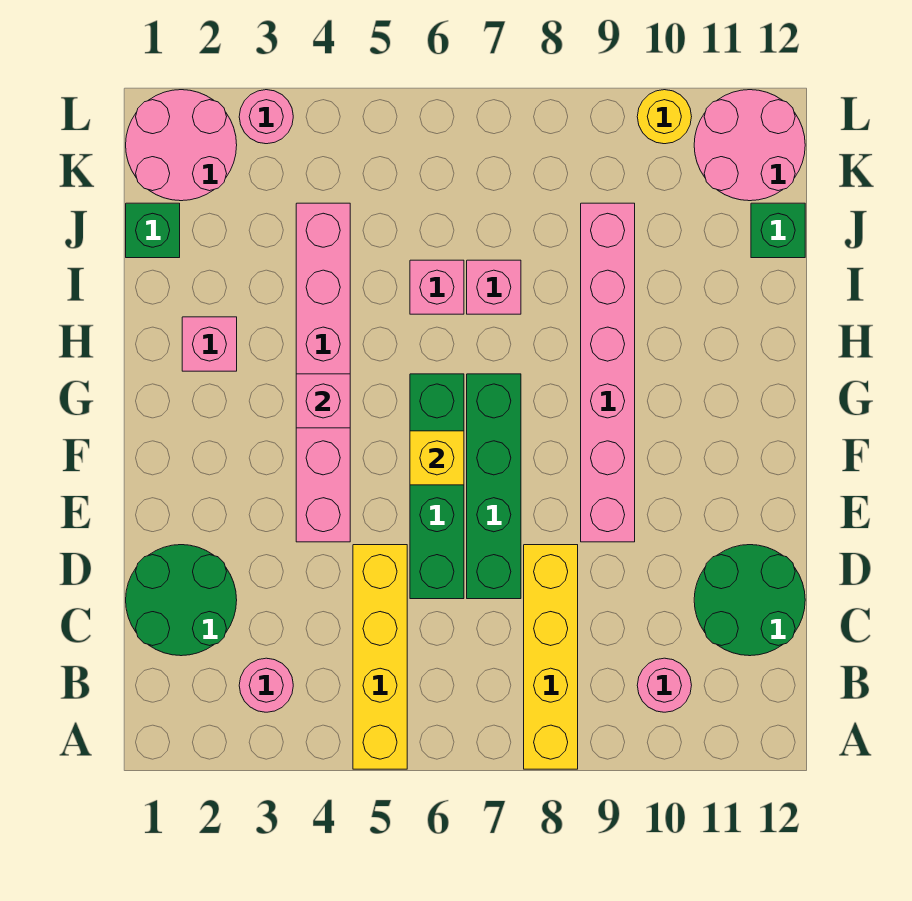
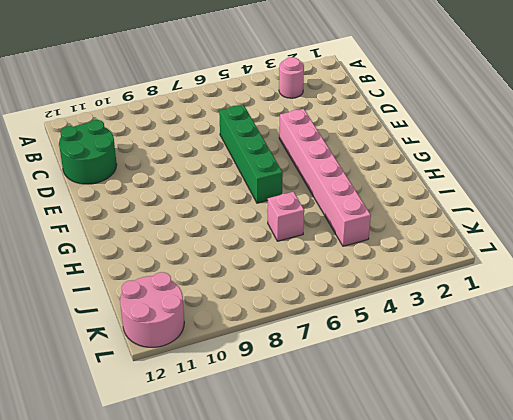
none -> yellow 1x4 brick [353,545,407,769]
none -> yellow 1x4 brick [524,545,578,769]
none -> pink 1x1 round brick [637,658,692,712]

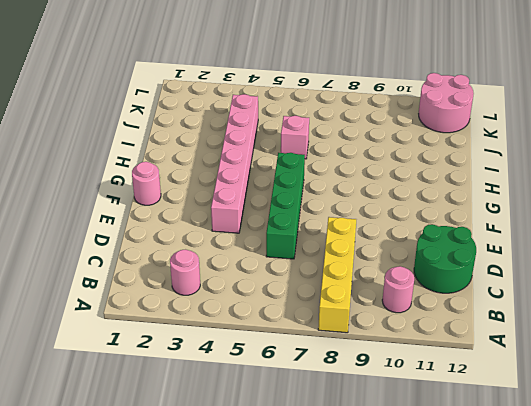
pink 1x1 round brick [132,162,161,205] -> pink 1x1 round brick moved to [239,90,293,144]
none -> yellow 1x4 brick [353,545,407,769]
none -> green 2x2 round brick [126,545,237,656]
none -> green 1x4 brick [467,374,521,599]

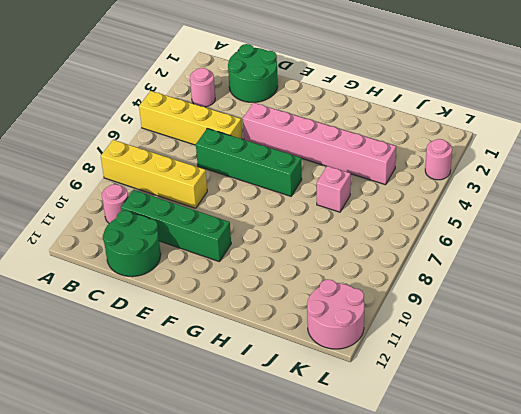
green 1x4 brick [121,190,231,262] -> green 1x4 brick moved to [467,374,521,599]
none -> pink 1x6 brick [581,203,635,542]
none -> pink 1x1 brick [182,317,237,371]
none -> pink 1x1 brick [467,260,521,314]

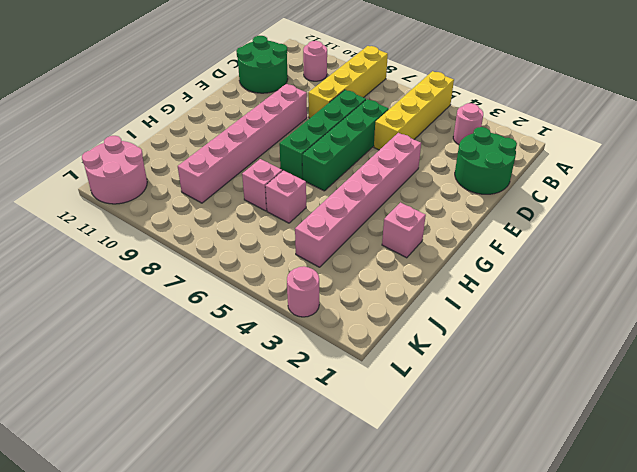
none -> green 1x1 brick [126,203,180,258]
none -> green 1x1 brick [751,203,805,258]
none -> pink 2x2 round brick [126,90,237,201]

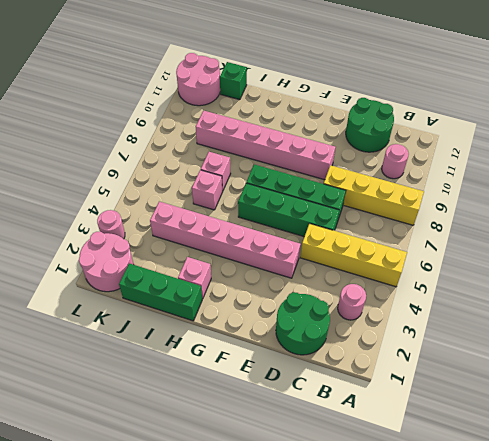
green 1x3 brick [119,263,202,321] -> green 1x1 brick [126,203,180,258]
none -> yellow 1x1 round brick [637,90,692,144]
none -> yellow 1x1 brick [410,431,464,485]
none -> pink 1x1 brick [296,374,350,428]

